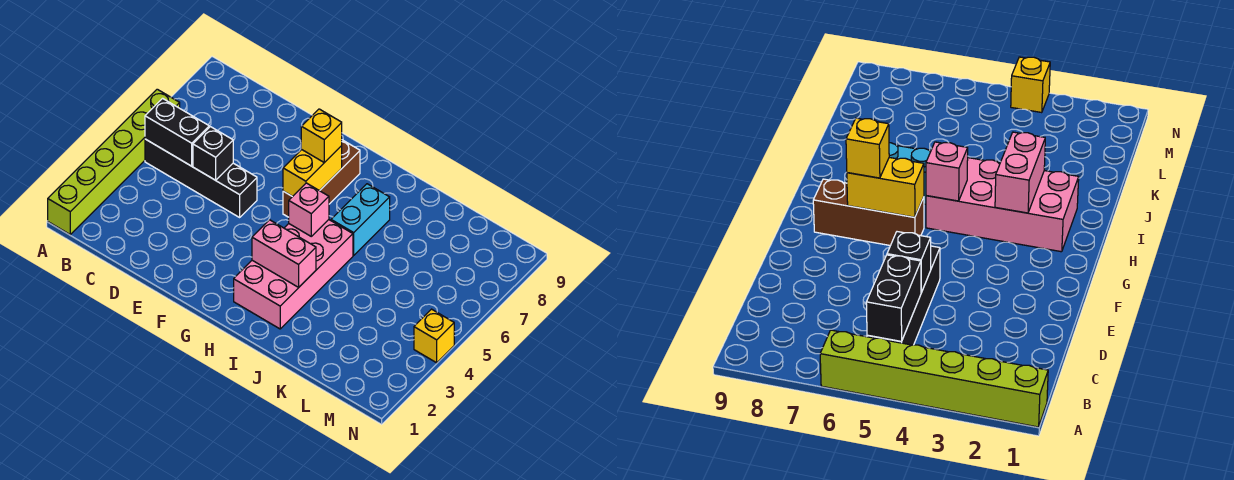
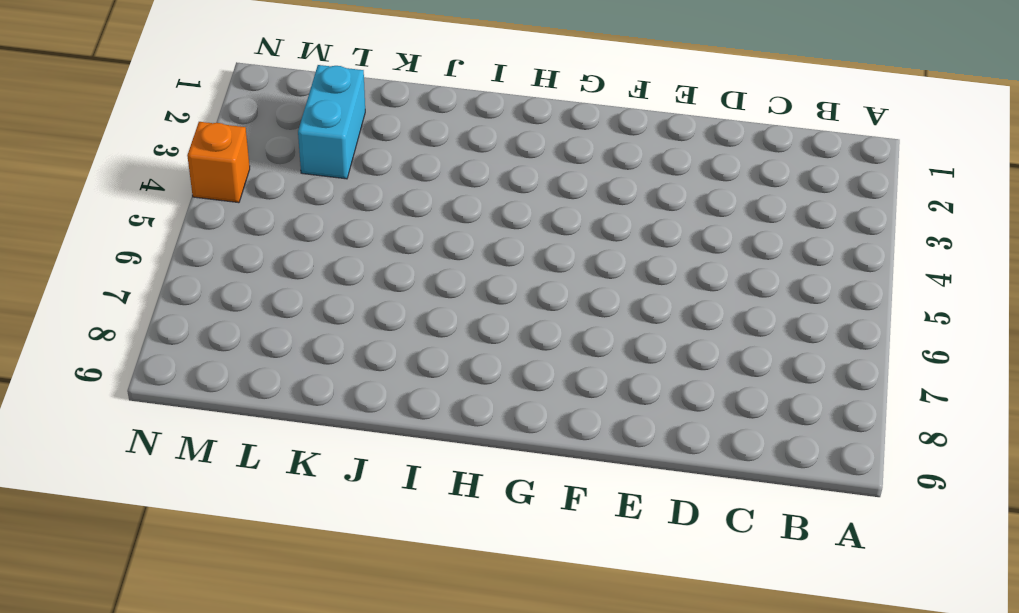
cyan 1x2 brick [298,65,365,179] -> cyan 1x2 brick moved to [331,184,390,255]
orange 1x1 brick [187,122,250,203] -> yellow 1x1 brick [414,309,454,363]
none -> lime 1x6 brick [48,89,180,234]
none -> black 1x4 brick [145,139,257,217]
none -> brown 1x3 brick [283,140,360,217]

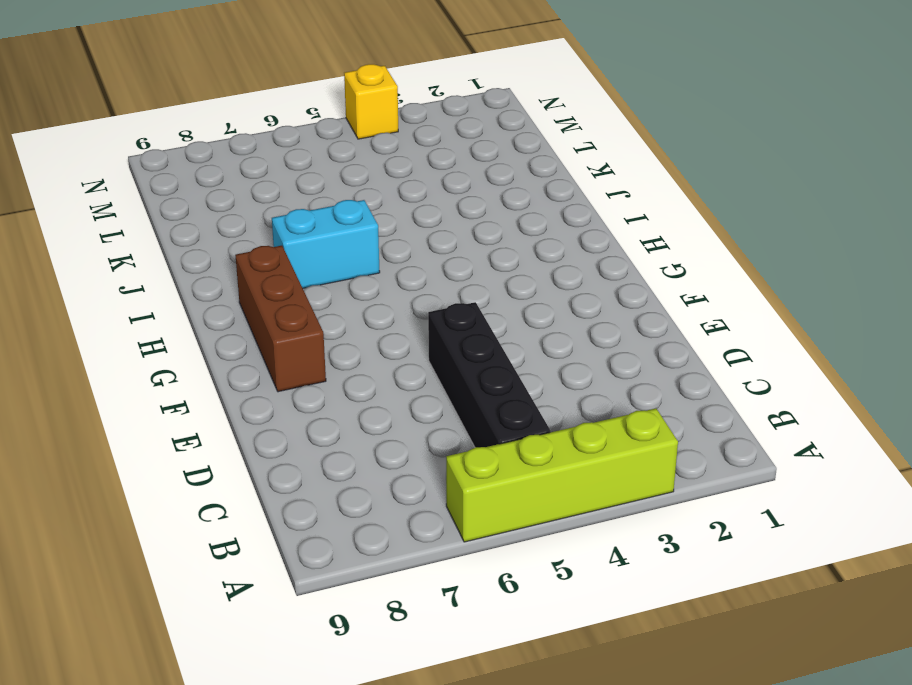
lime 1x4 brick [446,408,678,542] -> lime 1x6 brick [48,89,180,234]
brown 1x3 brick [235,246,326,392] -> brown 1x3 brick turned to [283,140,360,217]
none -> pink 2x4 brick [234,220,353,329]
none -> black 1x2 brick [145,98,209,166]
none -> black 1x1 brick [193,127,233,180]

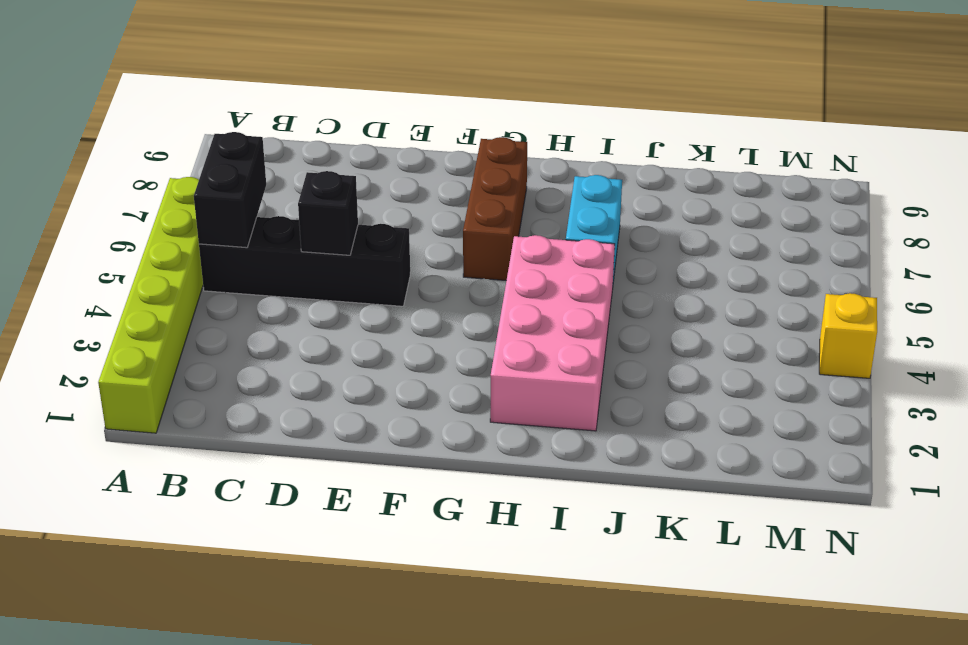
black 1x2 brick [194,132,266,248] -> black 1x2 brick turned to [145,98,209,166]
none -> yellow 1x2 brick [283,146,342,196]
none -> pink 1x2 brick [252,220,316,287]
none -> pink 1x1 brick [289,183,329,236]

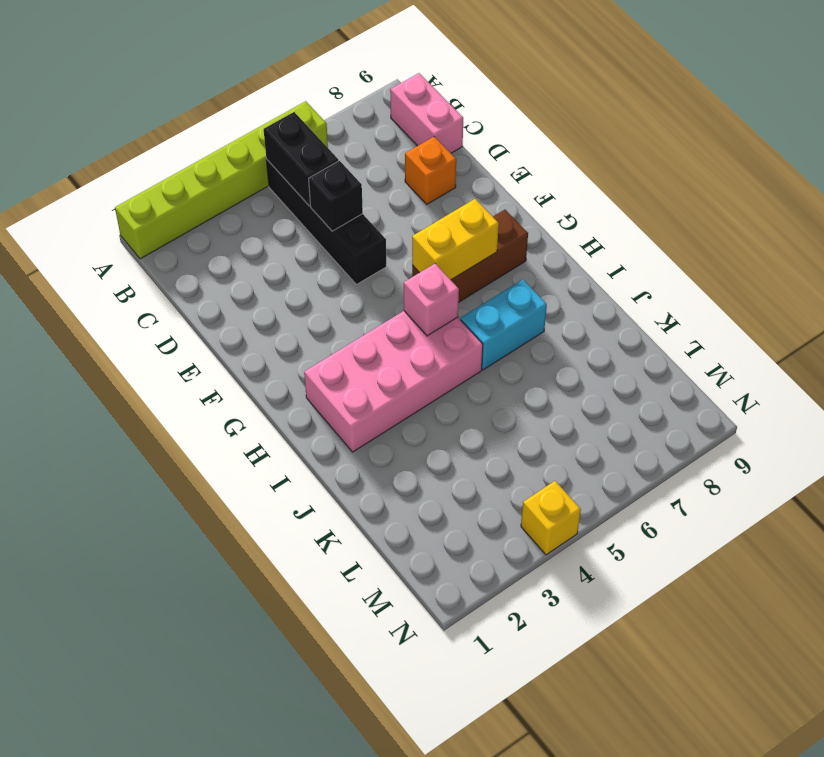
pink 1x2 brick [390,73,463,153] -> pink 1x2 brick moved to [252,220,316,287]
orange 1x1 brick [405,137,456,204] -> none
none -> yellow 1x1 brick [301,109,342,163]

